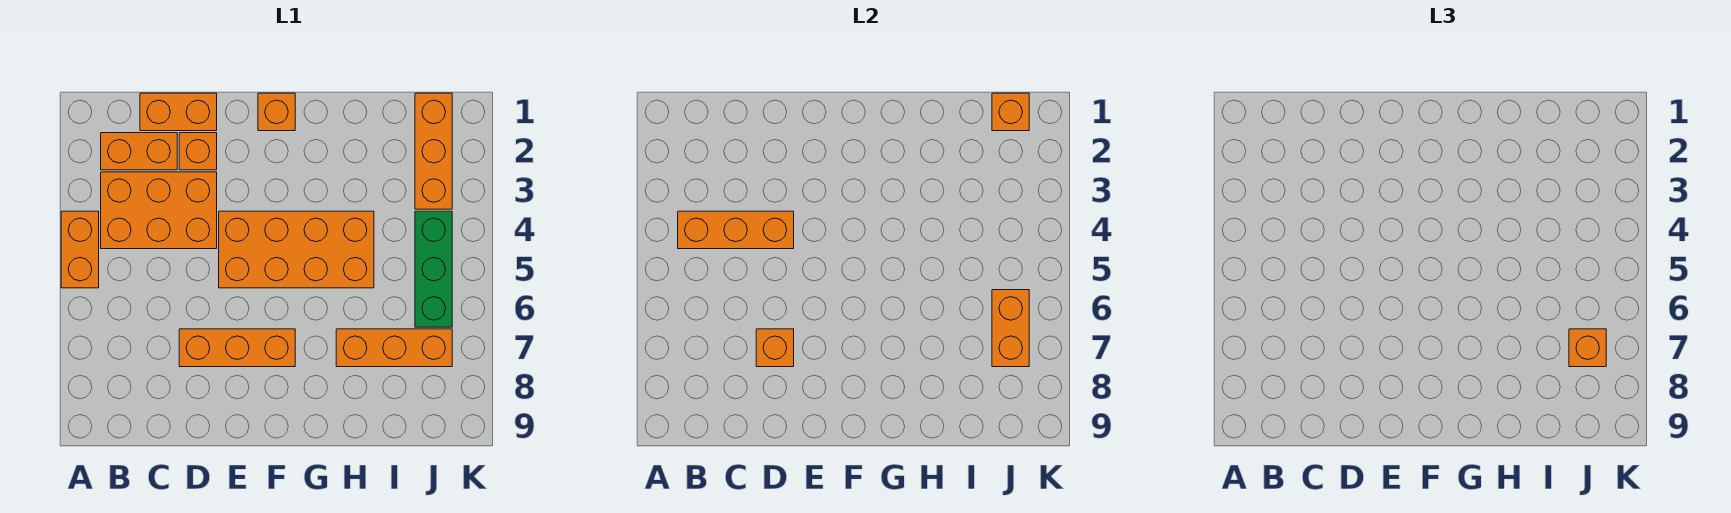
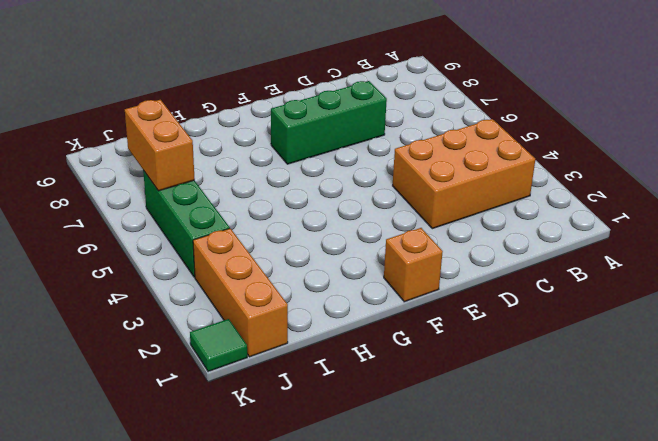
green 1x3 brick [271,81,387,164] -> orange 1x3 brick [179,329,295,367]
green 1x1 tile [190,319,247,372] -> none
none -> orange 1x2 brick [61,211,99,288]
none -> orange 1x2 brick [101,133,177,170]
none -> orange 1x2 brick [140,93,217,131]

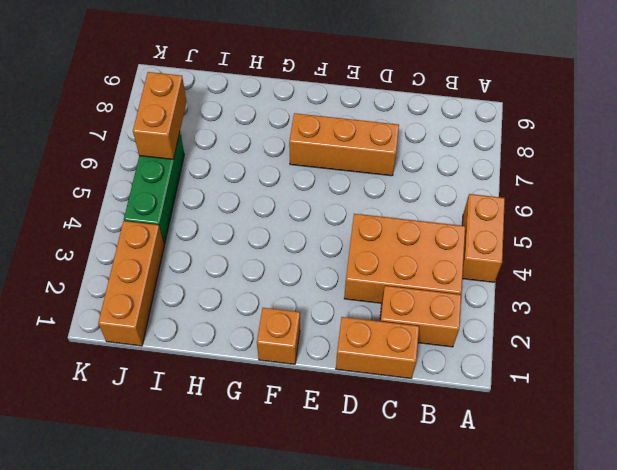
none -> orange 1x1 brick [179,133,217,170]
none -> orange 2x4 brick [219,211,374,288]
none -> orange 1x3 brick [336,329,452,367]

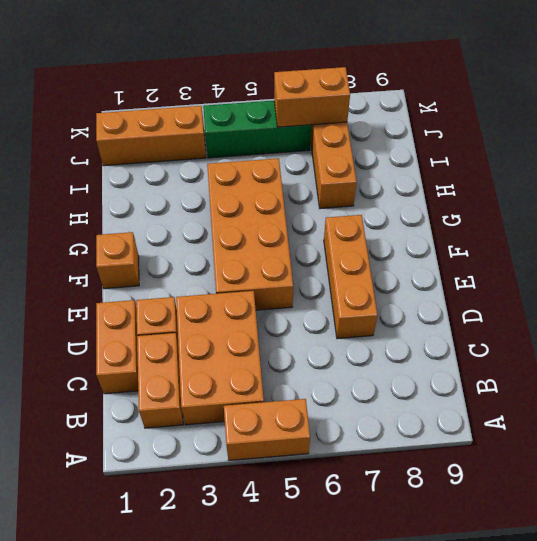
none -> orange 1x3 brick [678,211,794,249]
none -> orange 1x1 brick [756,329,794,367]
none -> orange 1x1 brick [992,93,1029,131]

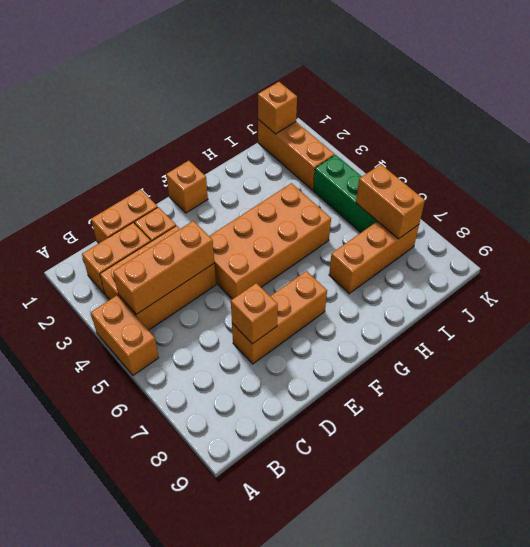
none -> orange 1x1 brick [1569,329,1606,367]

